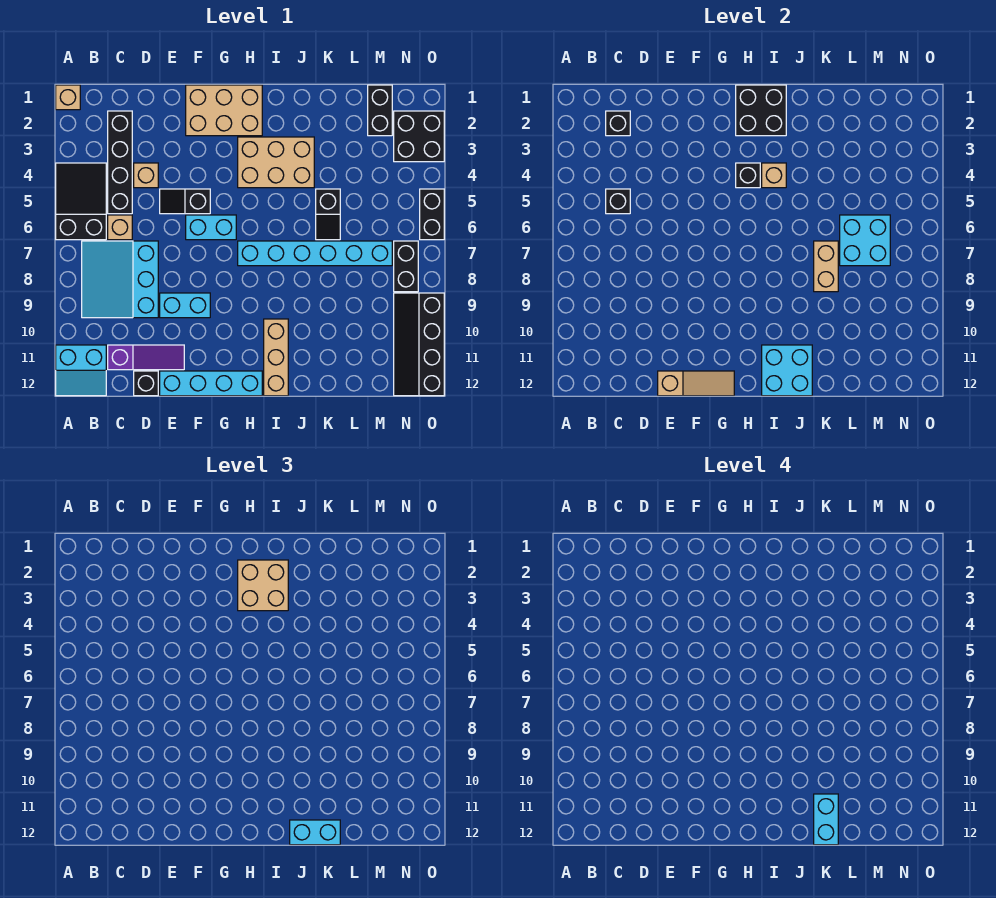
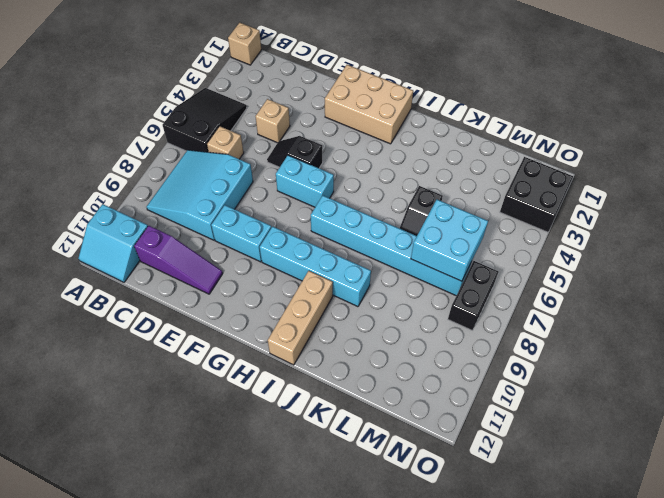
cyan 1x4 brick [260,226,371,307] -> cyan 1x4 brick moved to [160,371,262,396]
none -> black 1x4 brick [108,111,132,214]
none -> black 1x1 brick [134,371,158,396]
none -> tan 2x3 brick [238,137,314,188]
none -> black 1x2 brick [368,85,392,136]

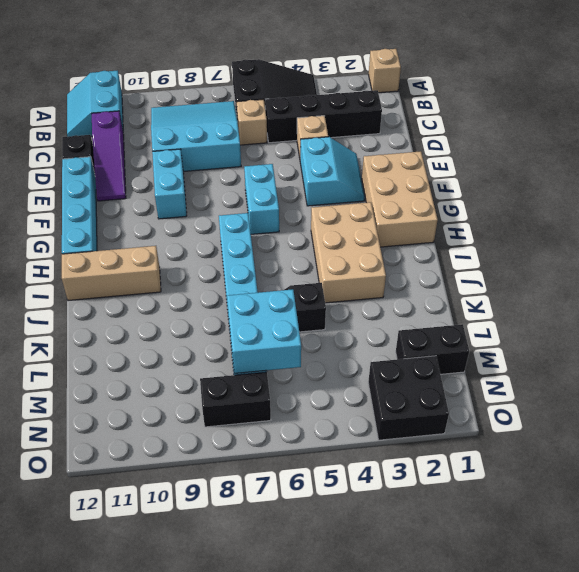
cyan 2x2 slope [300,137,365,206] -> none
none -> black 1x2 slope [160,189,210,214]
none -> black 2x4 slope [394,293,444,396]
none -> black 1x2 brick [420,189,444,240]
none -> black 1x1 brick [606,111,630,136]

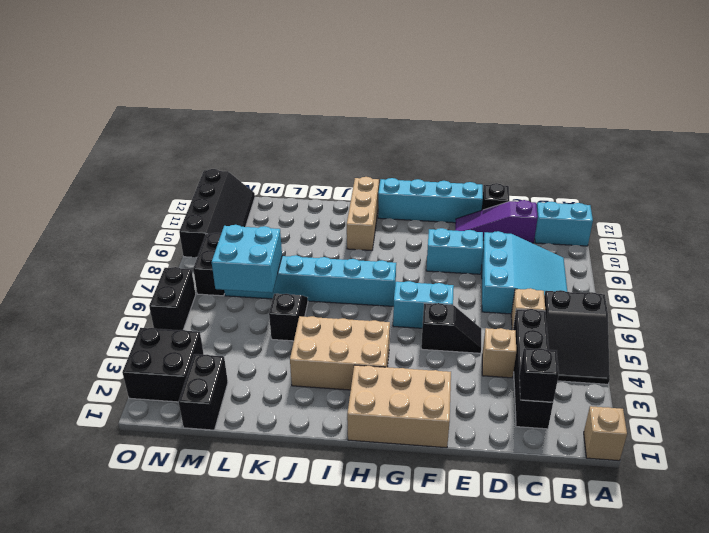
none -> black 1x1 brick [606,189,630,214]
none -> tan 1x3 slope [658,371,734,396]
none -> black 2x2 brick [736,85,786,136]
none -> black 1x1 brick [736,163,760,188]

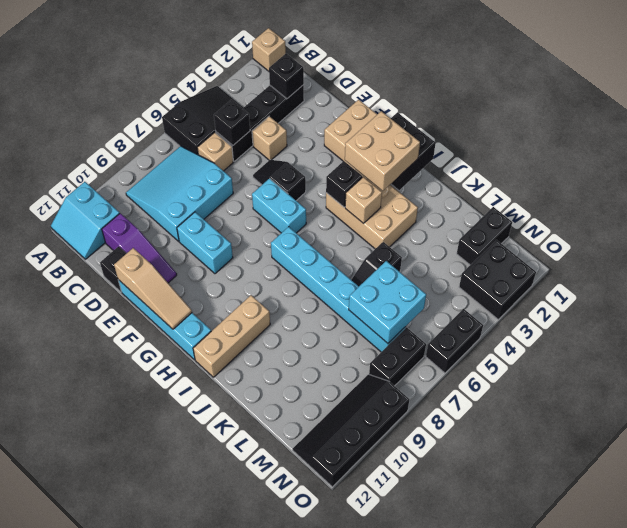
none -> cyan 2x2 brick [762,345,812,396]
none -> tan 1x2 brick [814,241,838,292]
none -> cyan 1x2 brick [290,820,340,845]
none -> cyan 1x2 brick [814,794,838,845]

